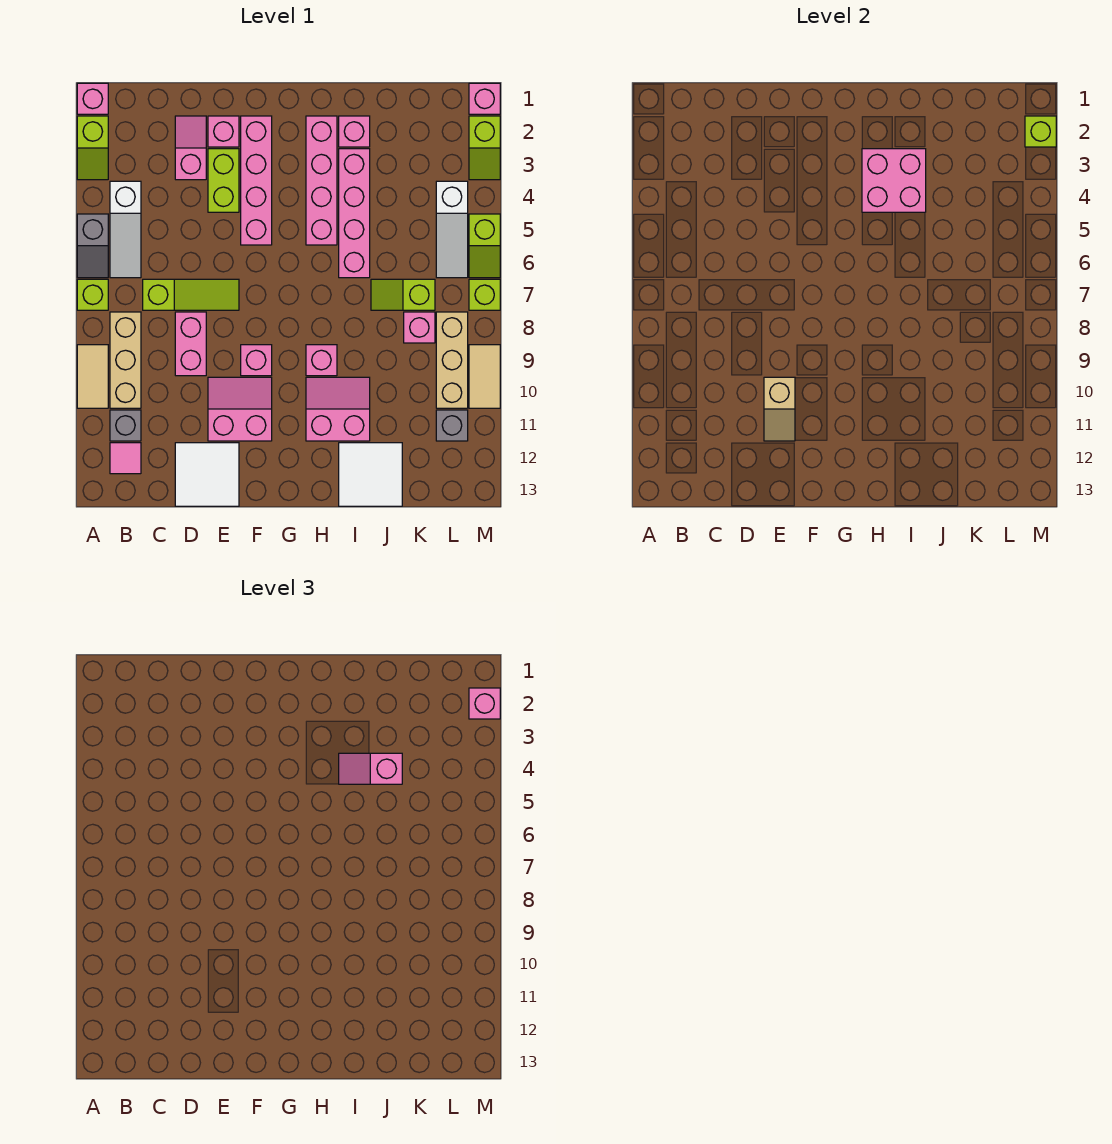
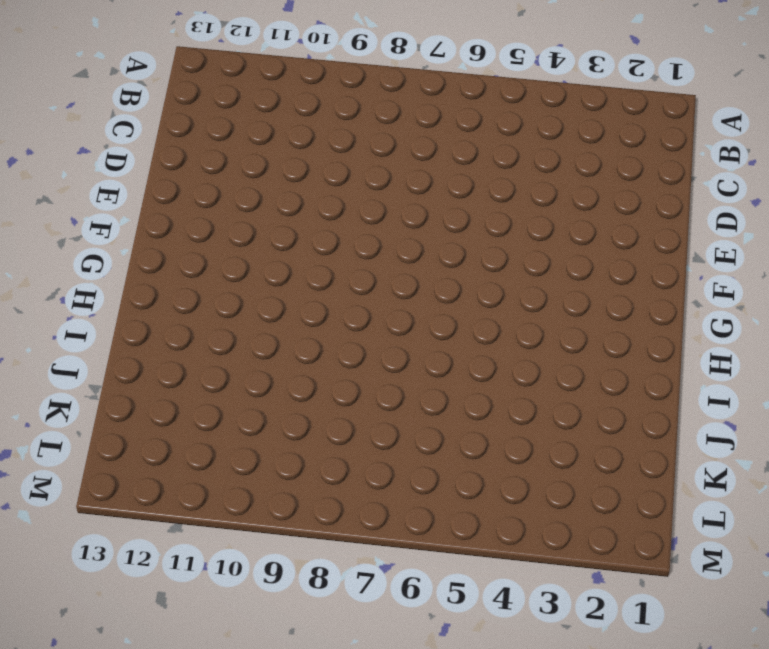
none -> pink 1x1 brick [77,83,108,114]
none -> lime 1x2 slope [77,116,108,180]
none -> grey 1x2 slope [77,214,108,278]
none -> lime 1x1 brick [77,279,108,310]

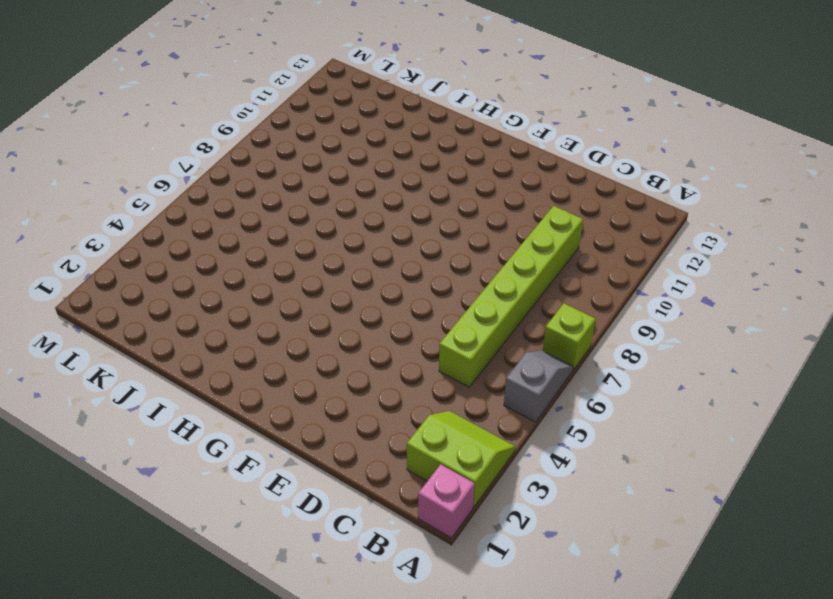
lime 2x2 slope [407,411,515,507] -> lime 1x2 slope [77,116,108,180]
lime 1x6 brick [439,206,583,387] -> lime 1x3 slope [143,279,239,310]
none -> tan 1x2 tile [77,345,108,408]
none -> white 1x3 slope [110,181,141,278]
none -> tan 1x3 brick [110,312,141,408]
none -> grey 1x1 brick [110,410,141,441]

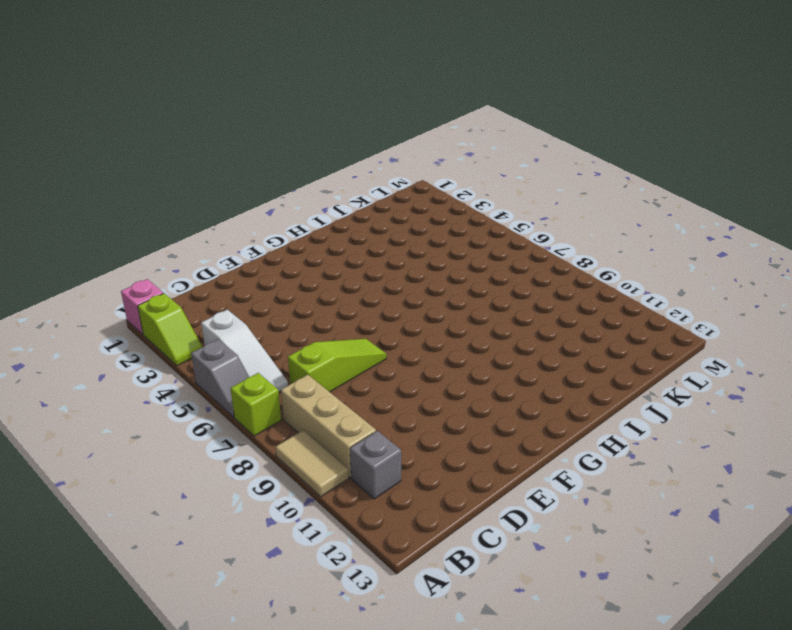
none -> pink 1x1 tile [110,443,141,474]
none -> pink 1x2 slope [175,116,206,180]
none -> pink 1x2 brick [175,312,206,376]
none -> white 2x2 tile [175,443,239,506]

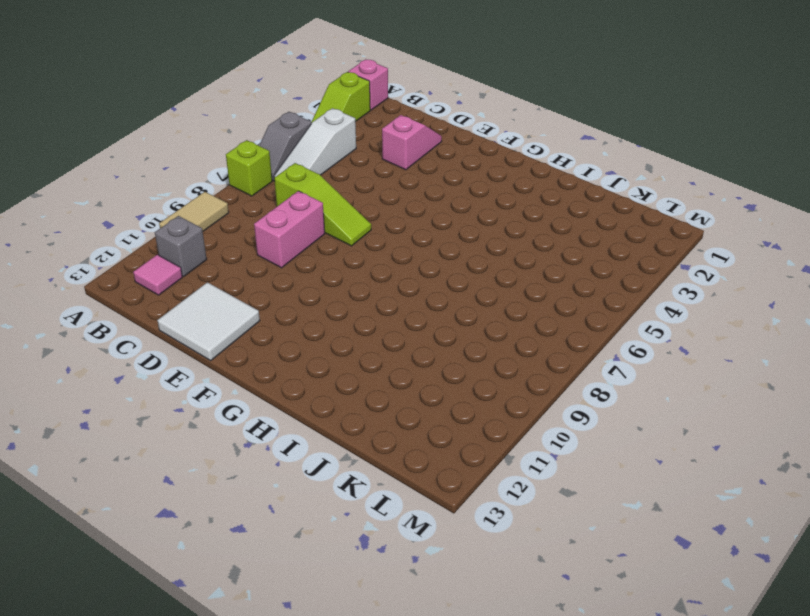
none -> tan 1x3 brick [110,312,141,408]
none -> pink 1x1 brick [208,116,239,147]
none -> lime 1x2 brick [208,149,239,212]
none -> pink 2x2 slope [208,377,272,441]

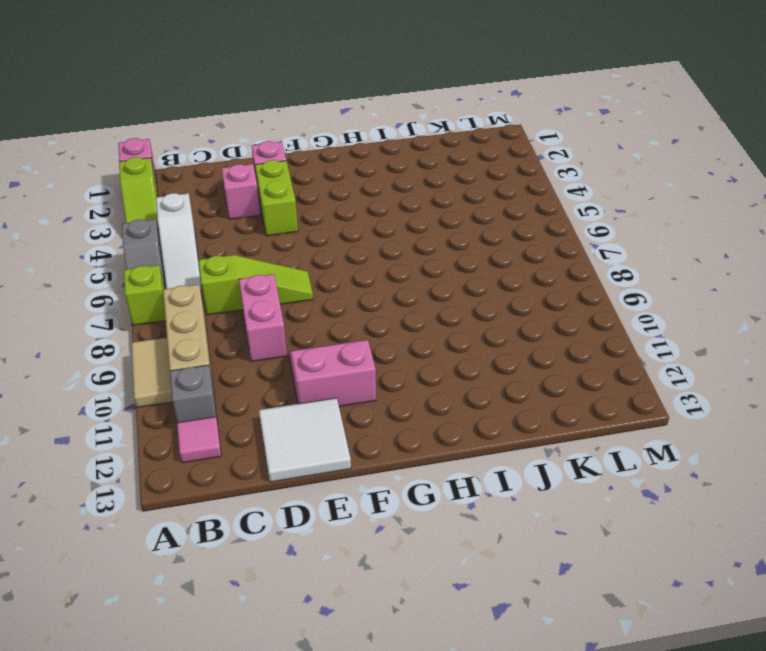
none -> pink 1x4 brick [241,116,272,245]
none -> pink 1x1 brick [241,345,272,376]
none -> pink 1x4 brick [306,116,337,245]
none -> pink 1x1 brick [306,345,337,376]

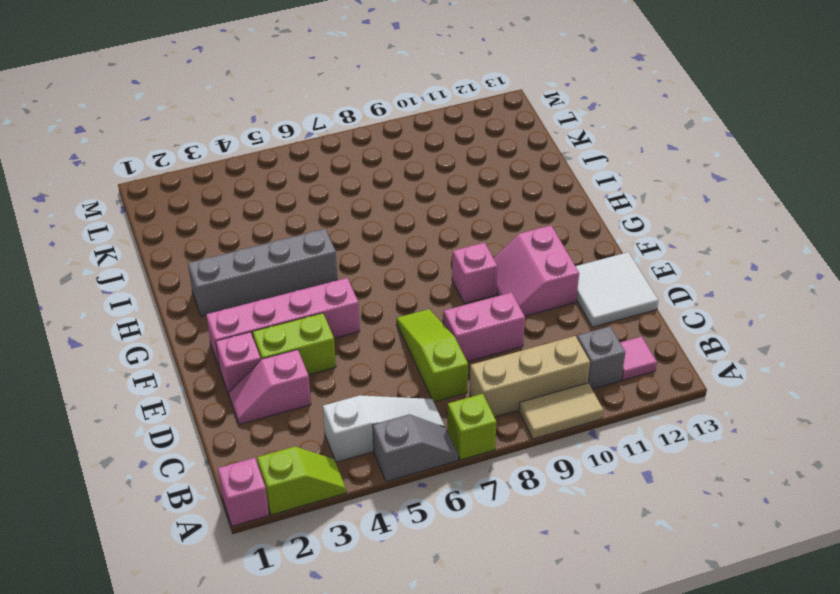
grey 1x4 brick [188,229,337,316] -> pink 1x4 brick [306,116,337,245]
none -> pink 1x1 brick [306,345,337,376]
none -> pink 2x2 slope [306,377,370,441]
none -> pink 1x1 brick [339,116,370,147]
none -> pink 1x4 brick [339,149,370,278]

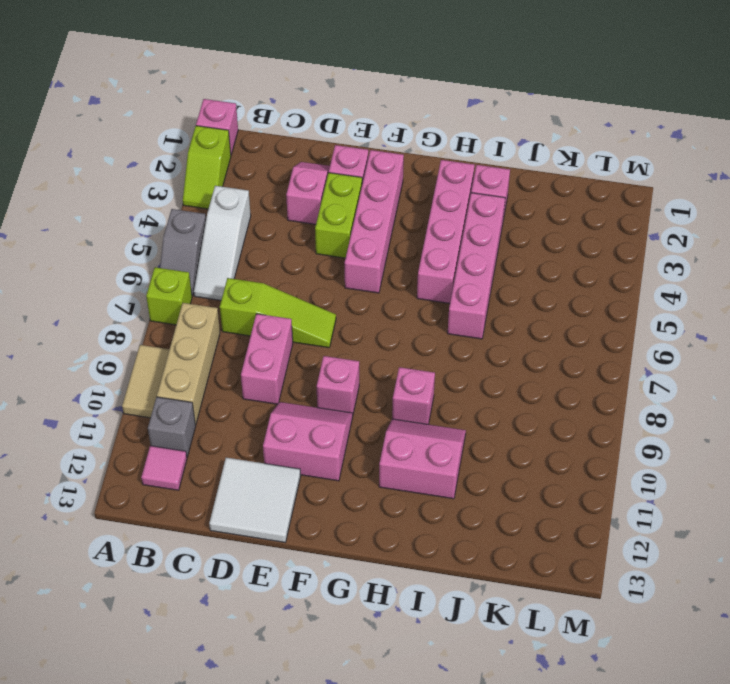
none -> white 2x2 tile [339,443,402,506]
none -> lime 1x2 slope [371,279,435,310]
none -> pink 1x1 brick [404,312,435,343]
none -> white 1x3 slope [436,181,468,278]

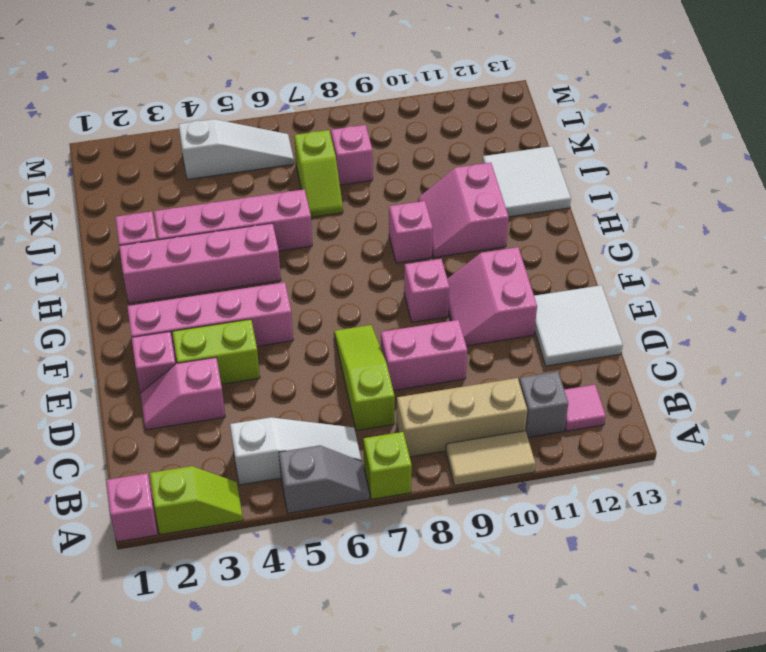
none -> tan 1x3 brick [436,312,468,408]
none -> grey 1x1 brick [436,410,468,441]
none -> pink 1x1 brick [469,83,500,114]
none -> lime 1x2 slope [469,116,500,180]

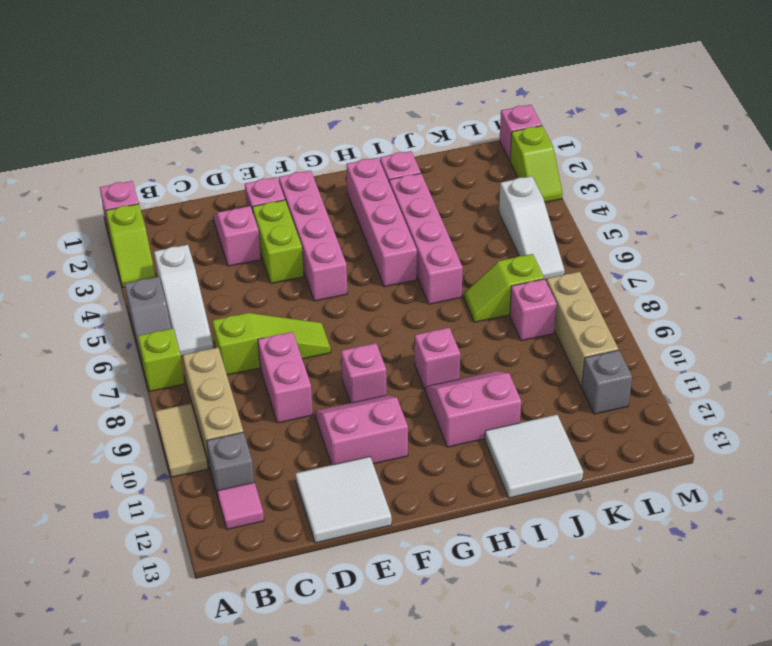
none -> lime 1x2 slope [469,214,500,278]
none -> lime 1x1 brick [469,279,500,310]
none -> tan 1x2 tile [469,345,500,408]
none -> tan 1x2 slope [764,377,795,441]

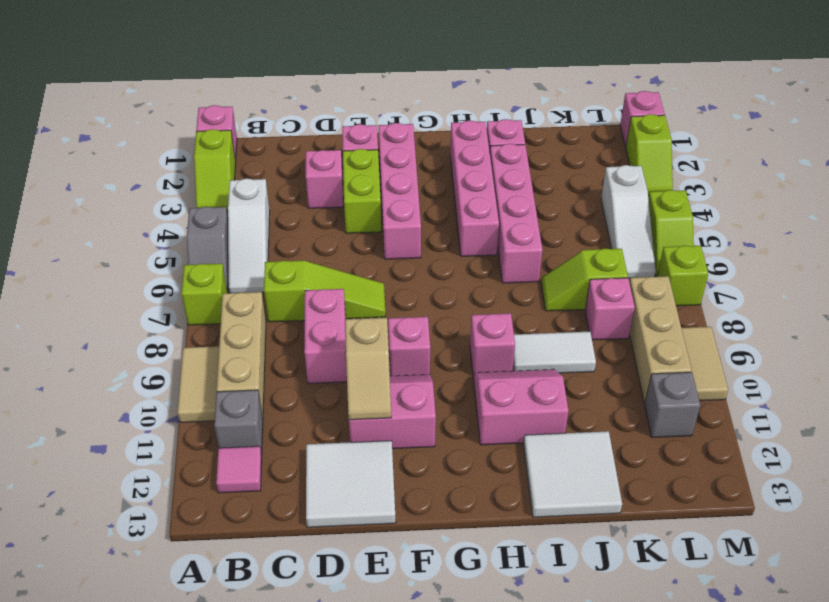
white 1x2 tile [513,332,596,373] -> none
none -> pink 2x2 brick [862,149,926,212]
none -> lime 1x1 brick [1025,116,1056,147]
none -> pink 1x2 slope [339,753,402,784]
none -> pink 1x1 brick [469,688,500,719]

